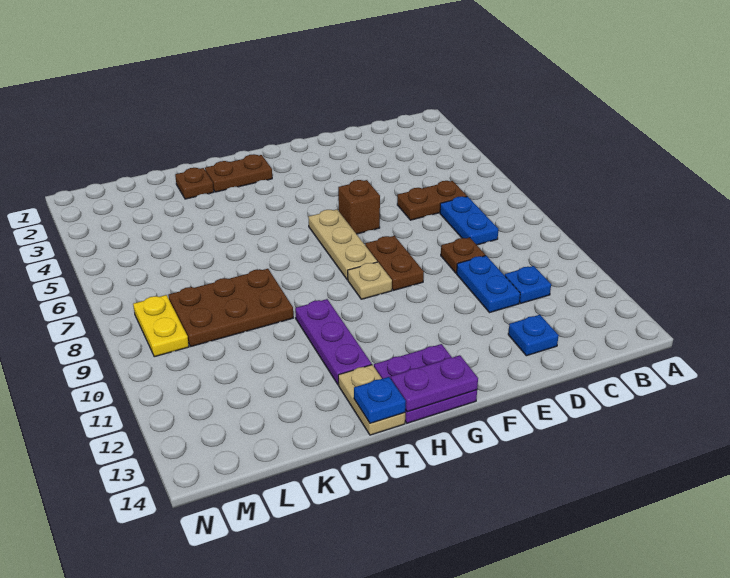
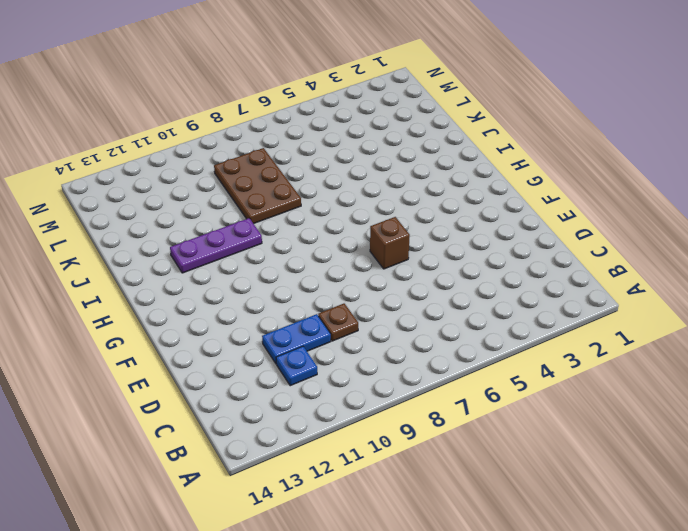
none -> brown 1x2 plate [397,181,467,220]
none -> blue 1x2 plate [440,197,498,245]
none -> blue 1x1 plate [508,315,559,356]

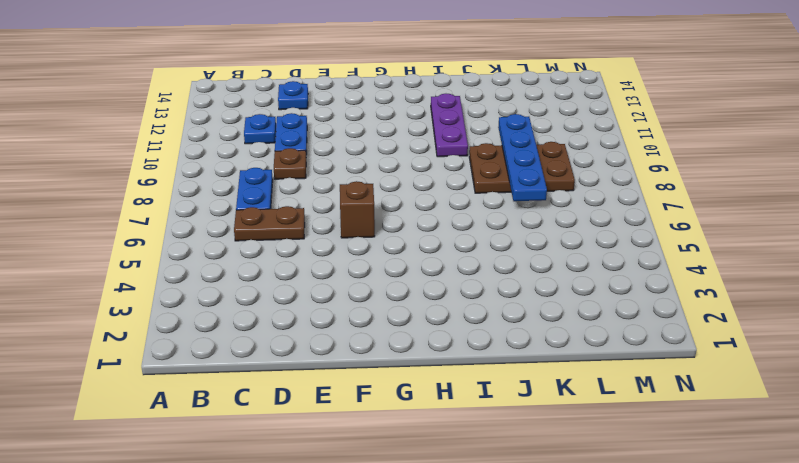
blue 1x4 plate [498,114,547,201] -> none
none -> brown 1x2 plate [365,236,424,290]
none -> tan 1x3 plate [308,209,377,280]
none -> tan 1x1 plate [348,262,392,299]

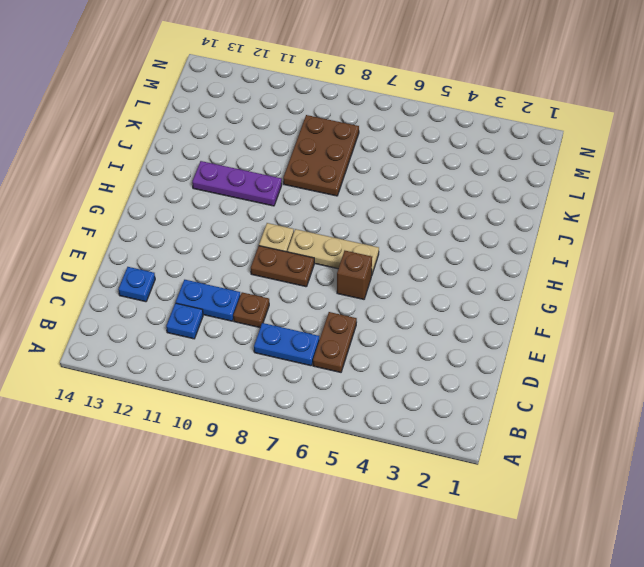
none -> purple 2x2 plate [374,344,477,423]
none -> brown 1x2 plate [205,154,272,192]
none -> tan 1x2 plate [338,365,405,435]

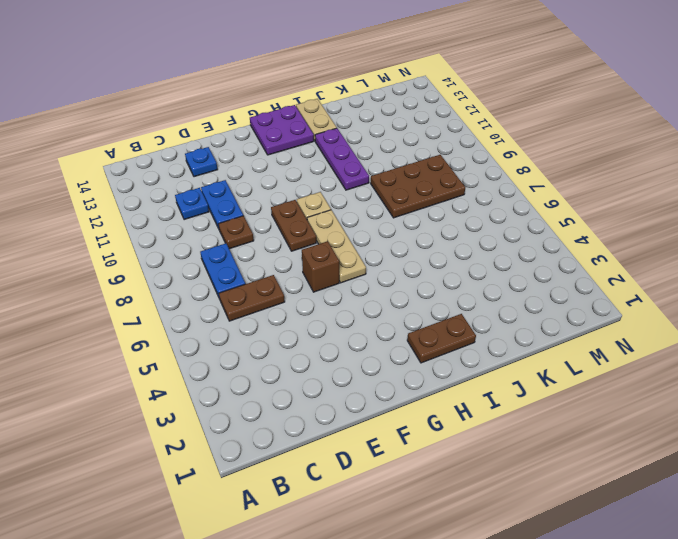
none -> brown 1x1 plate [175,168,214,199]
none -> yellow 1x2 plate [133,295,189,357]
none -> purple 1x2 plate [391,355,478,412]

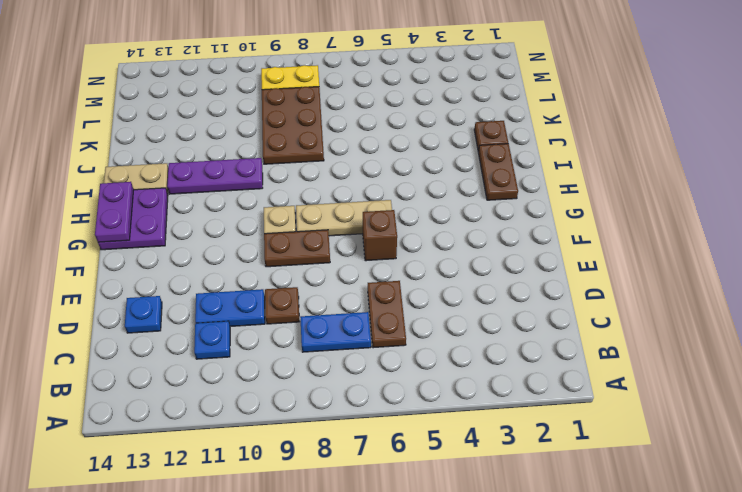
none -> blue 1x1 plate [354,377,406,423]

